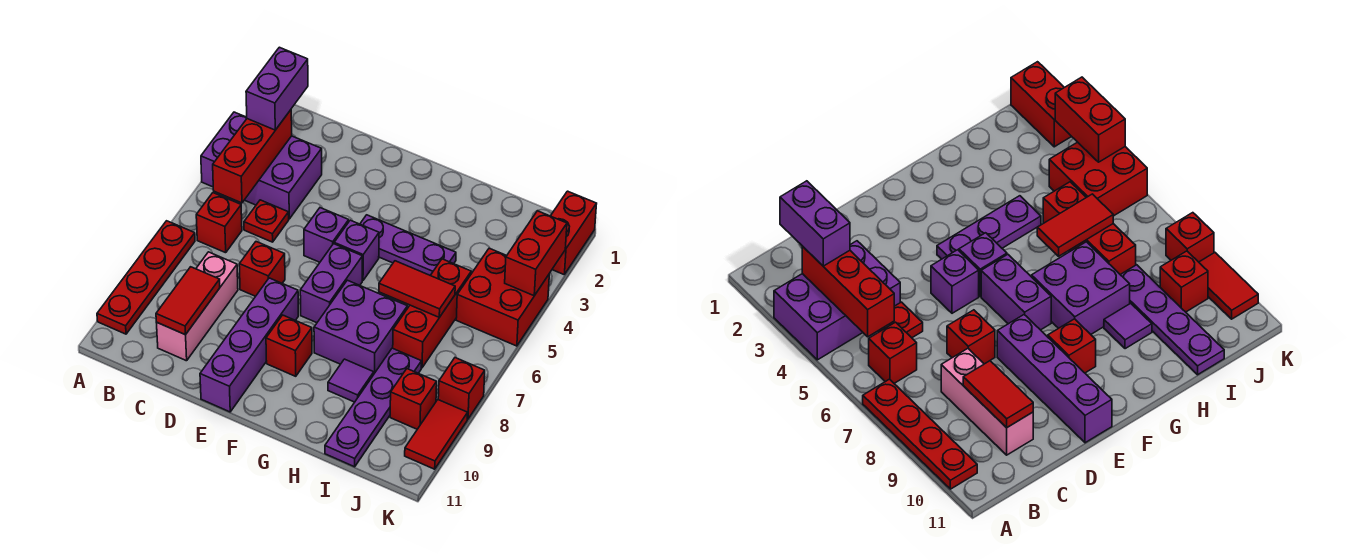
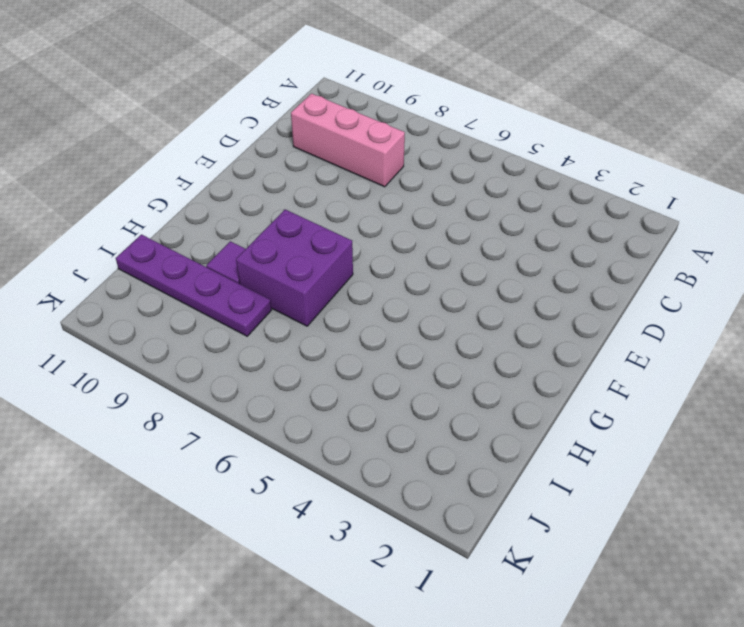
none -> purple 2x3 brick [201,112,322,219]
none -> red 1x4 plate [97,221,195,334]
none -> red 1x1 brick [196,193,242,253]

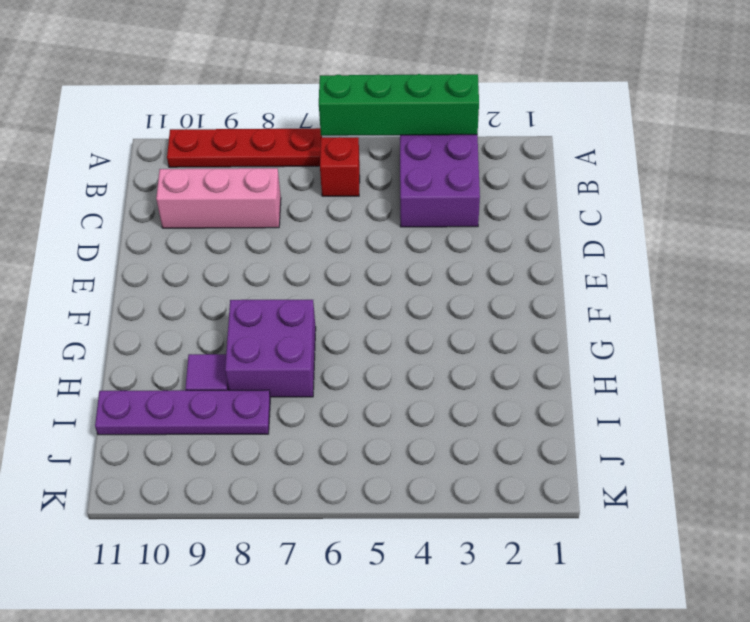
green 1x4 brick [319,74,479,136] -> none
none -> red 1x1 plate [244,200,289,242]
none -> red 1x1 brick [239,242,285,296]
none -> purple 1x1 brick [304,208,349,262]

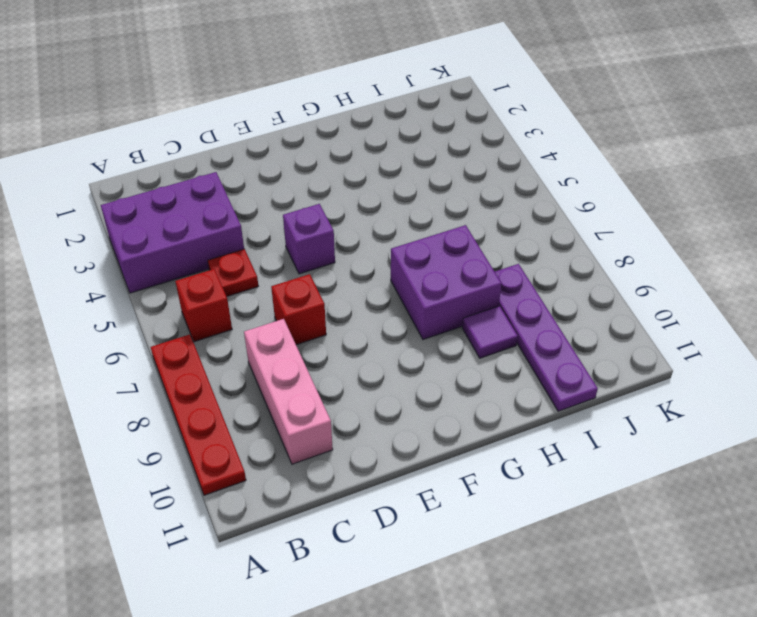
none -> purple 1x4 brick [200,278,298,412]
none -> purple 1x3 plate [360,215,456,275]
none -> purple 1x1 brick [334,220,379,281]

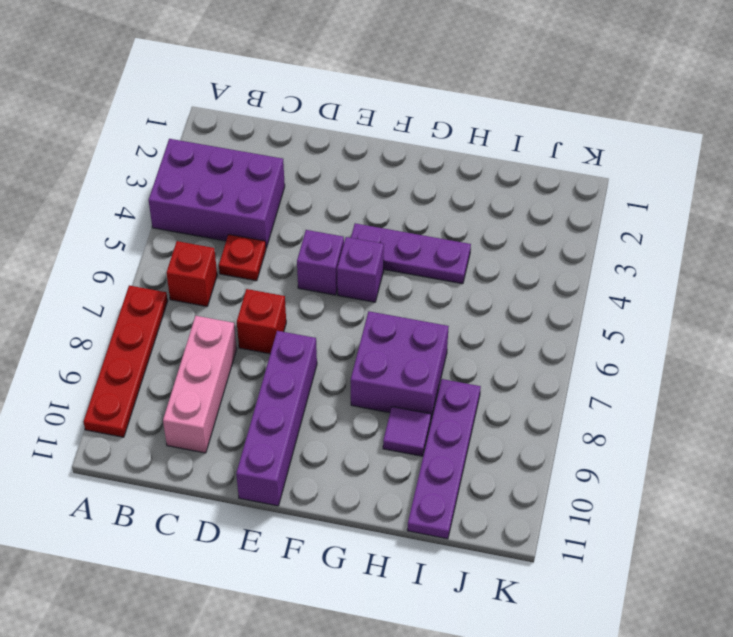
none -> purple 1x2 brick [300,244,363,323]
none -> red 1x1 brick [266,315,312,376]
none -> red 1x3 brick [393,259,471,368]

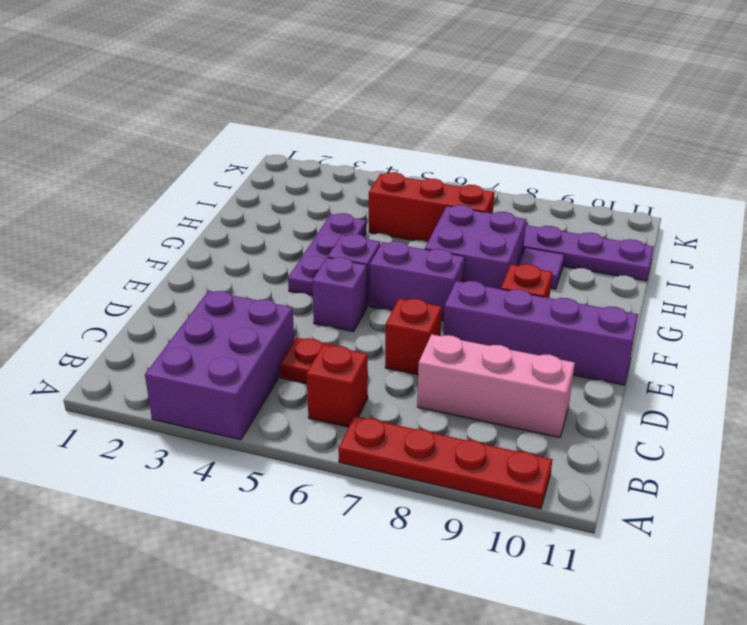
none -> red 2x2 brick [456,248,549,346]
none -> red 1x1 brick [390,369,437,429]
none -> red 1x2 brick [551,191,597,274]

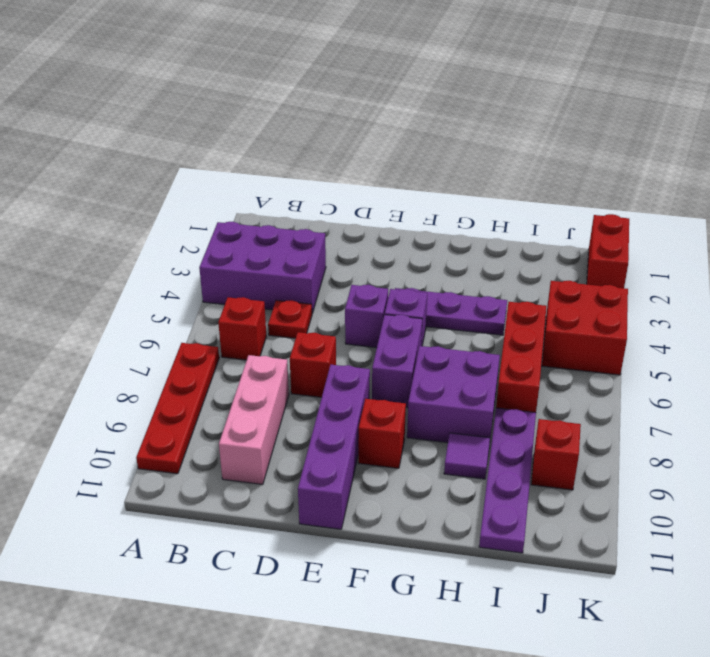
none -> red 1x1 brick [438,358,485,419]
none -> red 1x2 tile [405,400,468,469]
none -> red 1x3 brick [213,110,292,203]

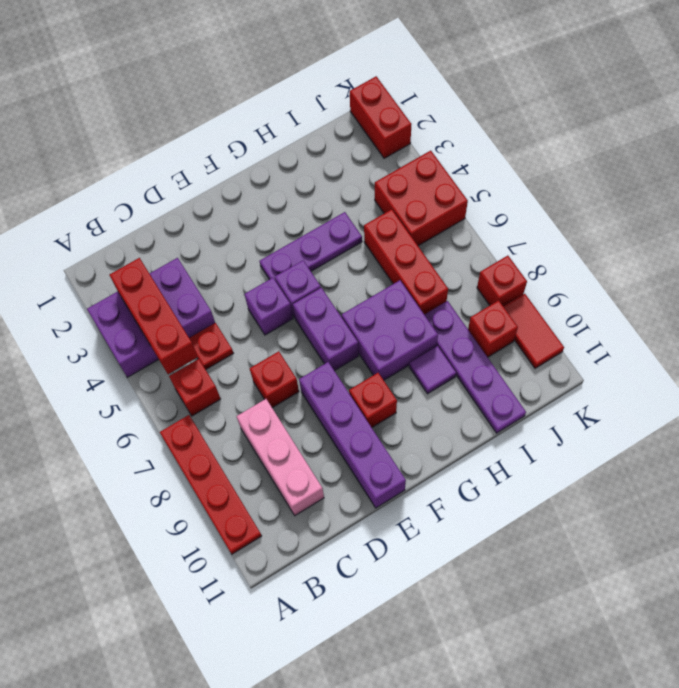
none -> red 1x2 tile [156,267,220,335]
none -> red 1x2 tile [379,261,455,317]
none -> red 1x2 brick [505,211,567,296]

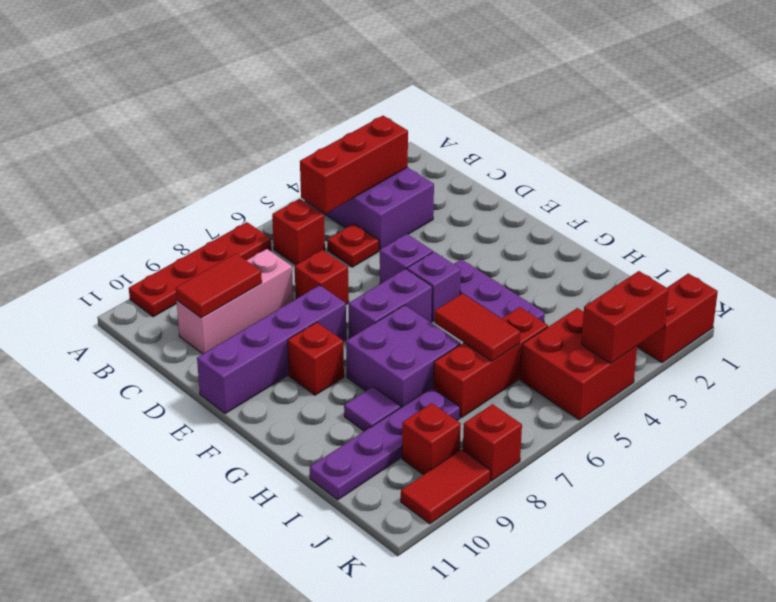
none -> purple 1x2 brick [246,47,308,130]

